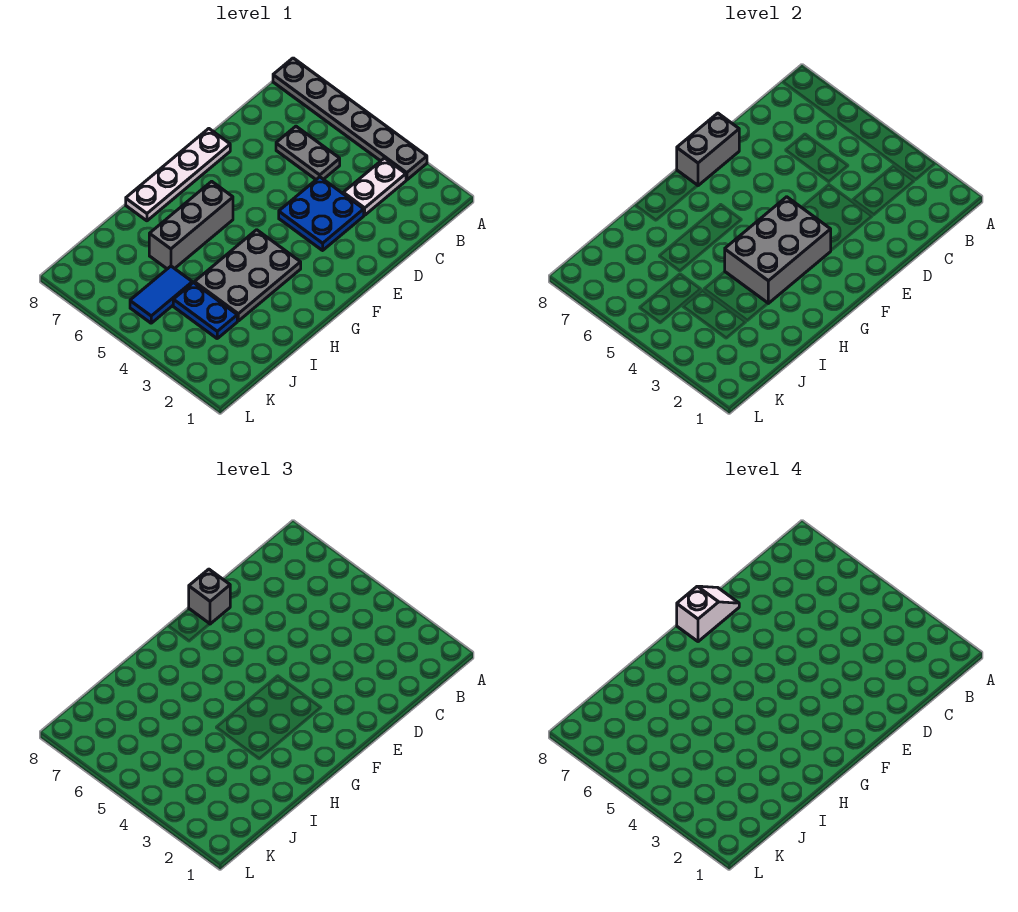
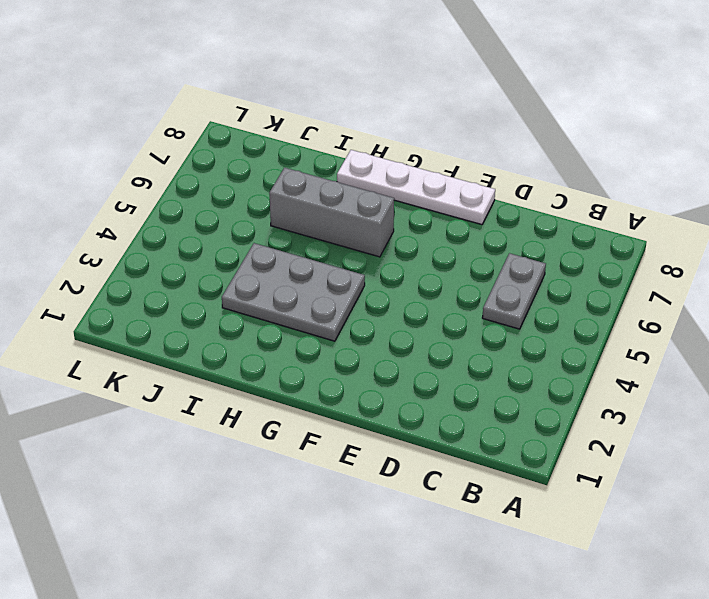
none -> grey 1x6 plate [273,58,427,180]
none -> white 1x2 plate [343,158,406,215]
none -> blue 2x2 plate [279,177,364,250]

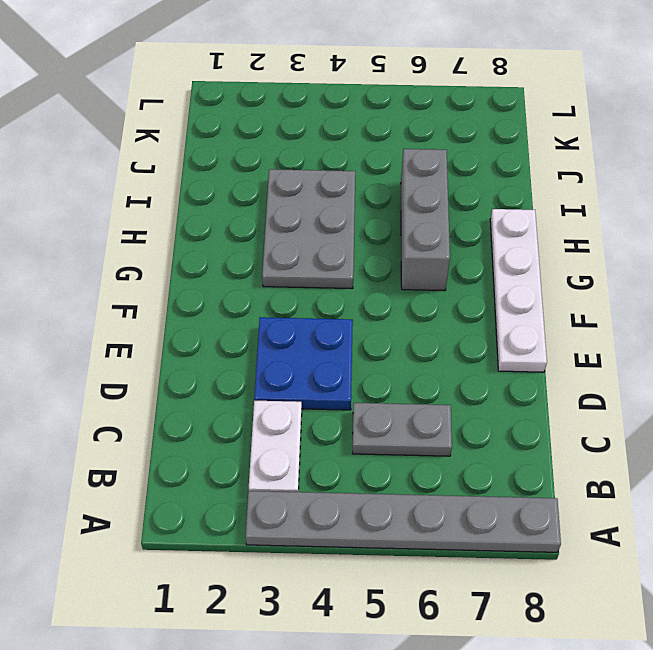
none -> blue 1x2 plate [173,283,237,338]
none -> blue 1x2 tile [130,266,192,323]
none -> grey 1x2 brick [677,113,739,186]

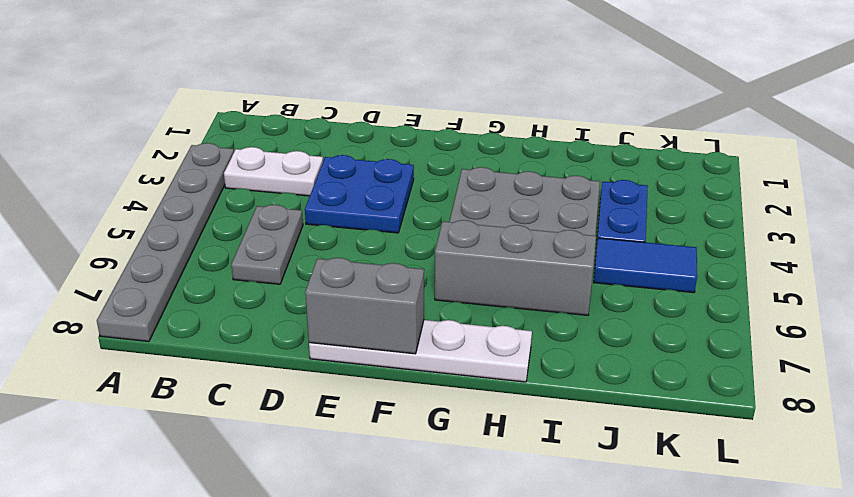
none -> grey 2x3 brick [725,197,831,303]
none -> grey 1x1 brick [189,569,230,624]
none -> white 1x2 slope [677,586,739,642]

